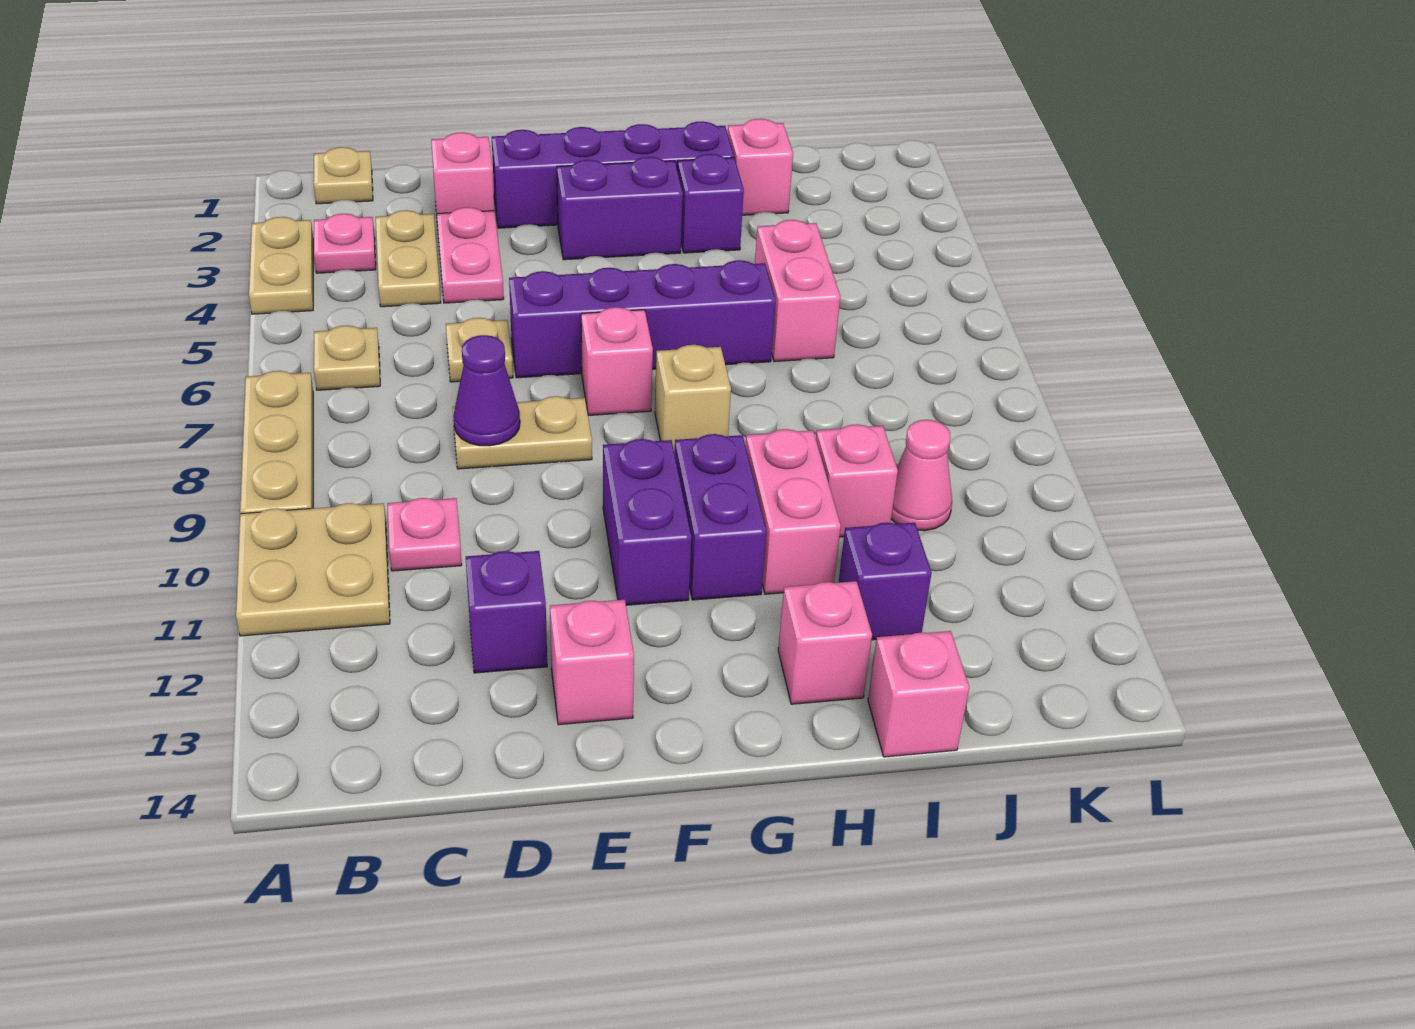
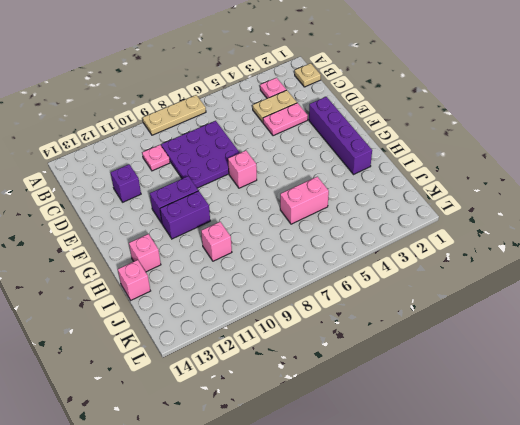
purple 3x3 plate [161,121,240,188] -> tan 1x2 plate [453,396,592,469]
none -> tan 1x2 plate [249,217,313,314]
none -> tan 2x2 plate [236,503,390,636]
none -> tan 1x1 plate [314,325,380,390]
none -> pink 1x1 brick [431,133,494,214]

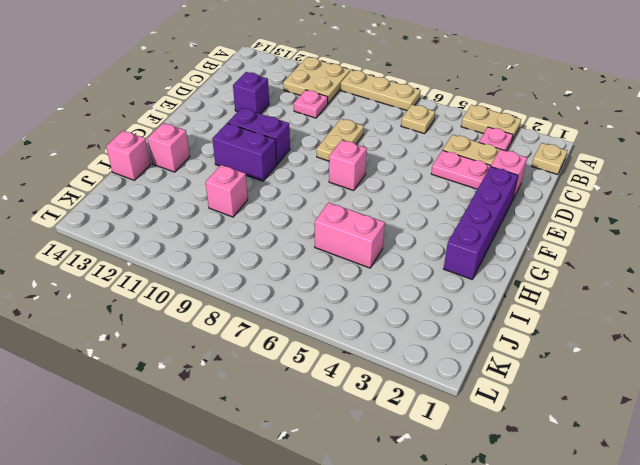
none -> tan 1x1 plate [446,318,513,382]
none -> purple 1x4 brick [509,260,776,378]
none -> pink 1x1 brick [550,600,634,725]
none -> purple 1x2 brick [557,157,683,260]

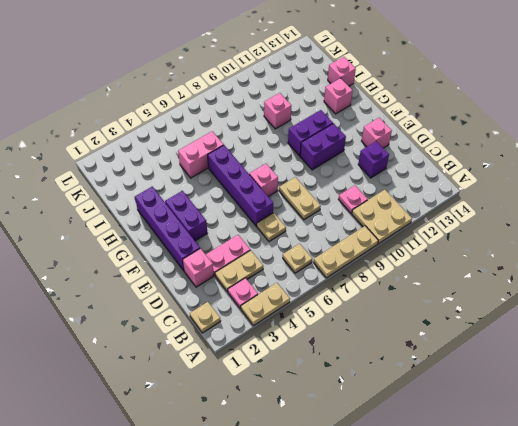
none -> tan 1x1 brick [655,345,731,454]
none -> purple 1x1 brick [677,154,744,253]
none -> pink 1x2 brick [745,429,841,594]
none -> pink 1x1 brick [728,119,793,215]

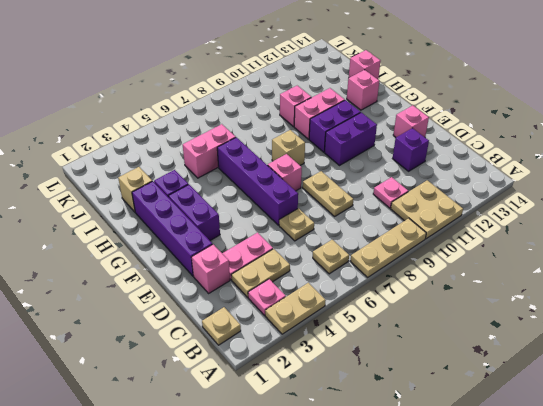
tan 1x1 brick [118,167,152,212] -> pink 1x1 brick [728,119,793,215]
none -> purple 1x1 brick [839,523,931,640]
none -> pink 1x1 cone [891,420,952,531]
none -> purple 1x1 cone [453,335,520,446]

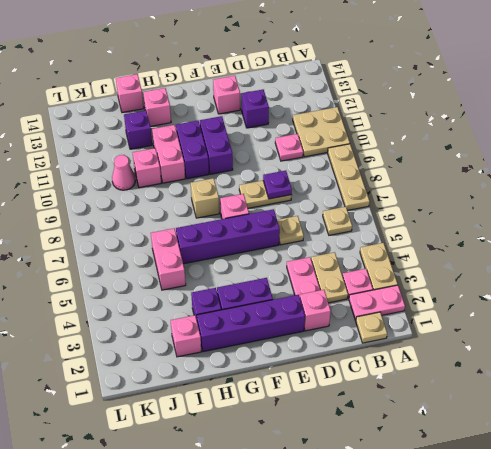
pink 1x2 plate [349,285,405,320] -> none
purple 1x1 plate [263,171,292,199] -> purple 1x1 cone [453,335,520,446]

